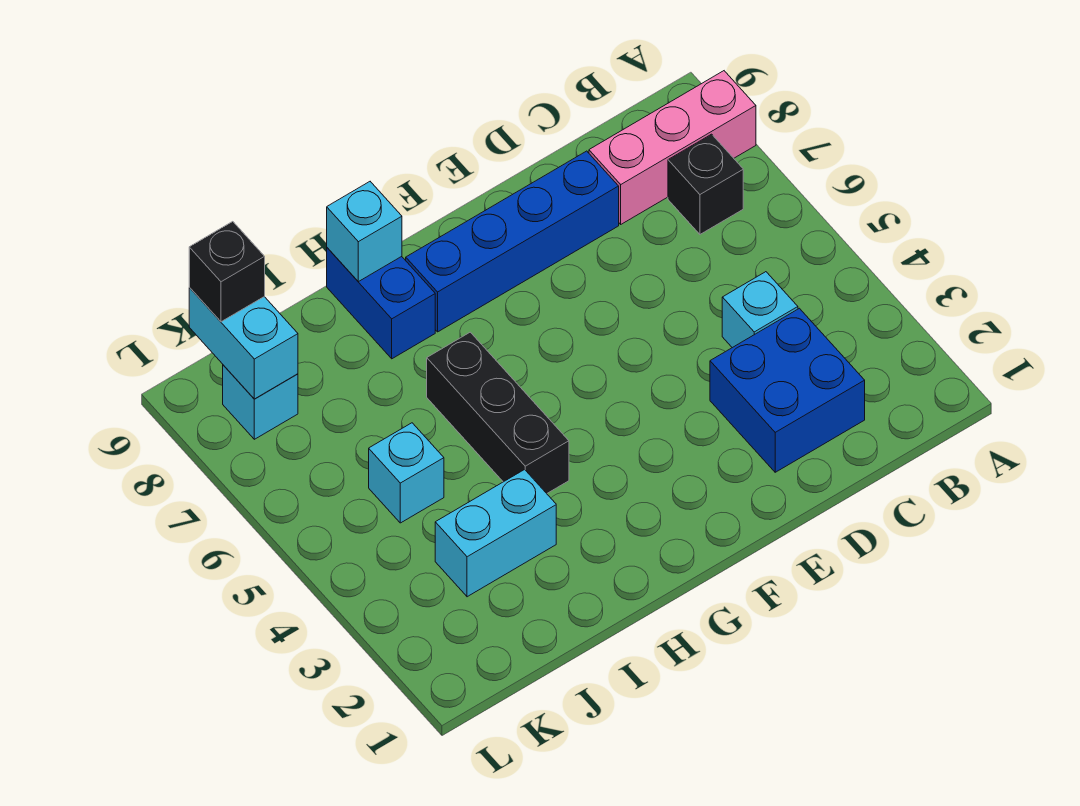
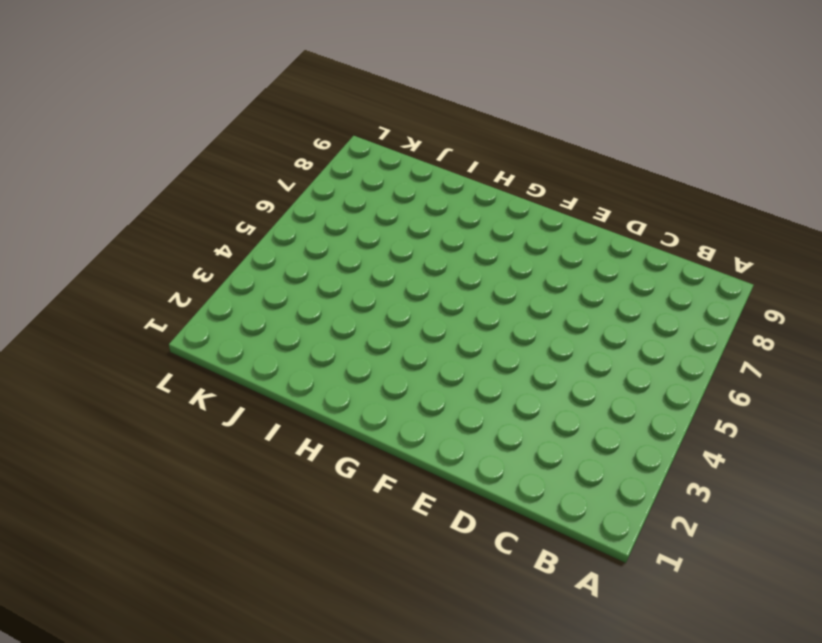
none -> pink 1x3 brick [589,71,756,224]
none -> black 1x1 brick [668,134,743,234]
none -> blue 2x2 brick [710,308,865,472]

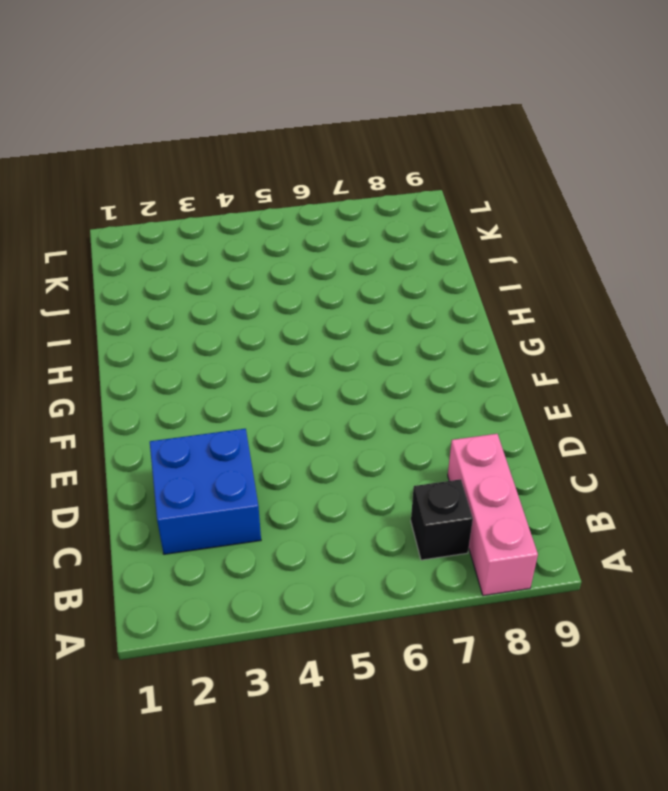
none -> cyan 1x1 brick [722,272,798,348]
none -> blue 1x4 brick [406,151,619,332]
none -> black 1x3 brick [427,332,569,493]

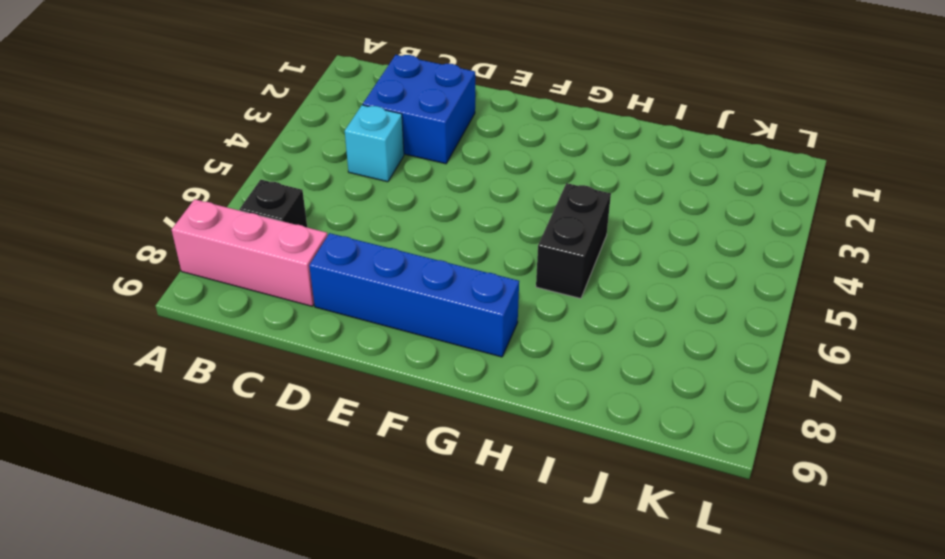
black 1x2 brick [536,183,611,298] -> black 1x3 brick [427,332,569,493]
none -> blue 1x2 brick [327,248,435,359]
none -> cyan 1x2 brick [435,470,556,597]
none -> cyan 1x1 brick [369,423,444,523]

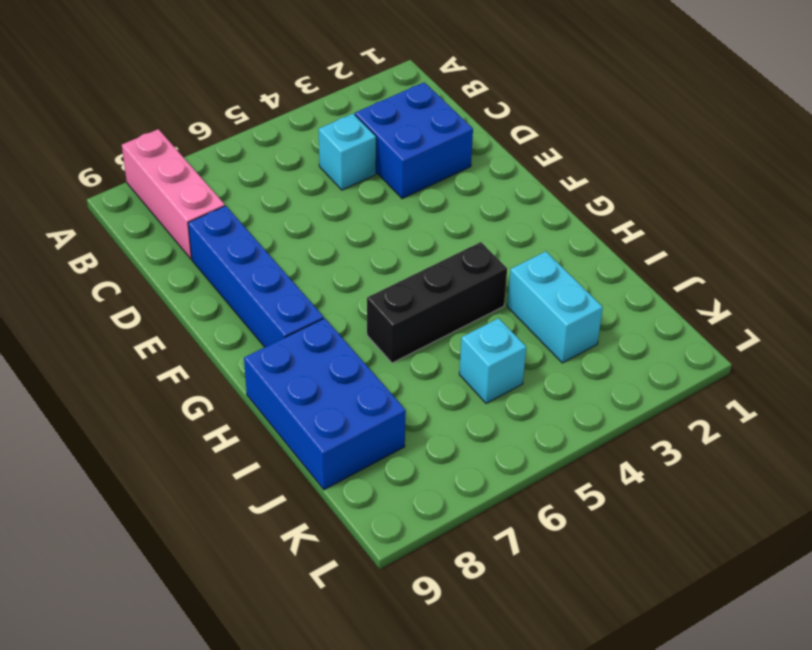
blue 2x3 brick [244,318,406,490] -> blue 1x2 brick [327,248,435,359]
none -> black 1x1 brick [668,134,743,234]
none -> cyan 1x1 brick [223,365,298,439]
none -> cyan 1x1 brick [327,182,402,282]

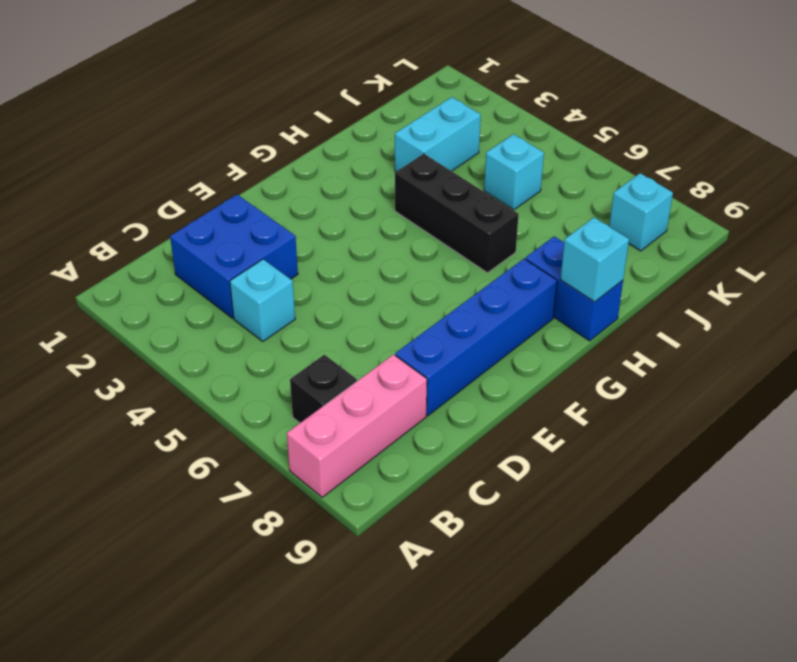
none -> cyan 1x2 brick [189,288,298,399]
none -> black 1x1 brick [189,222,265,322]

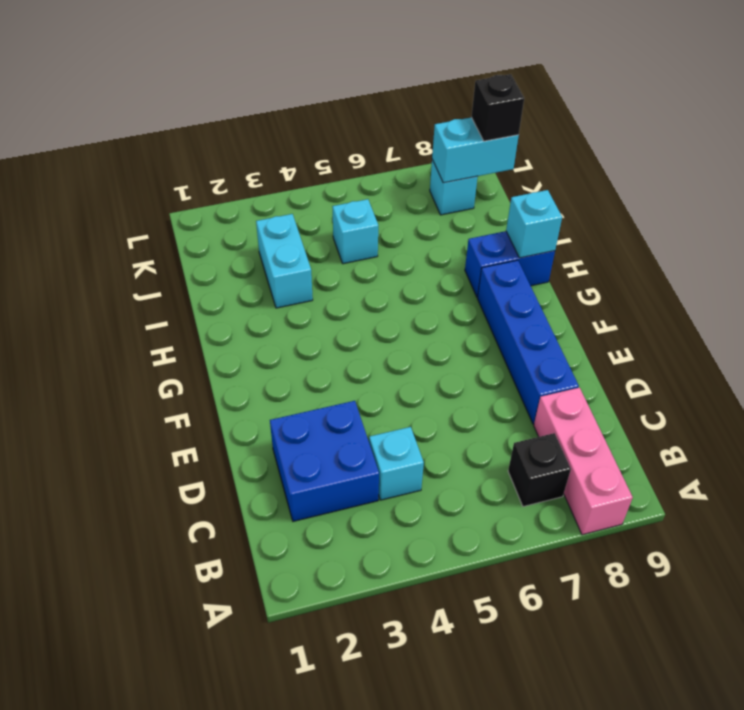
none -> black 1x3 brick [427,332,569,493]

